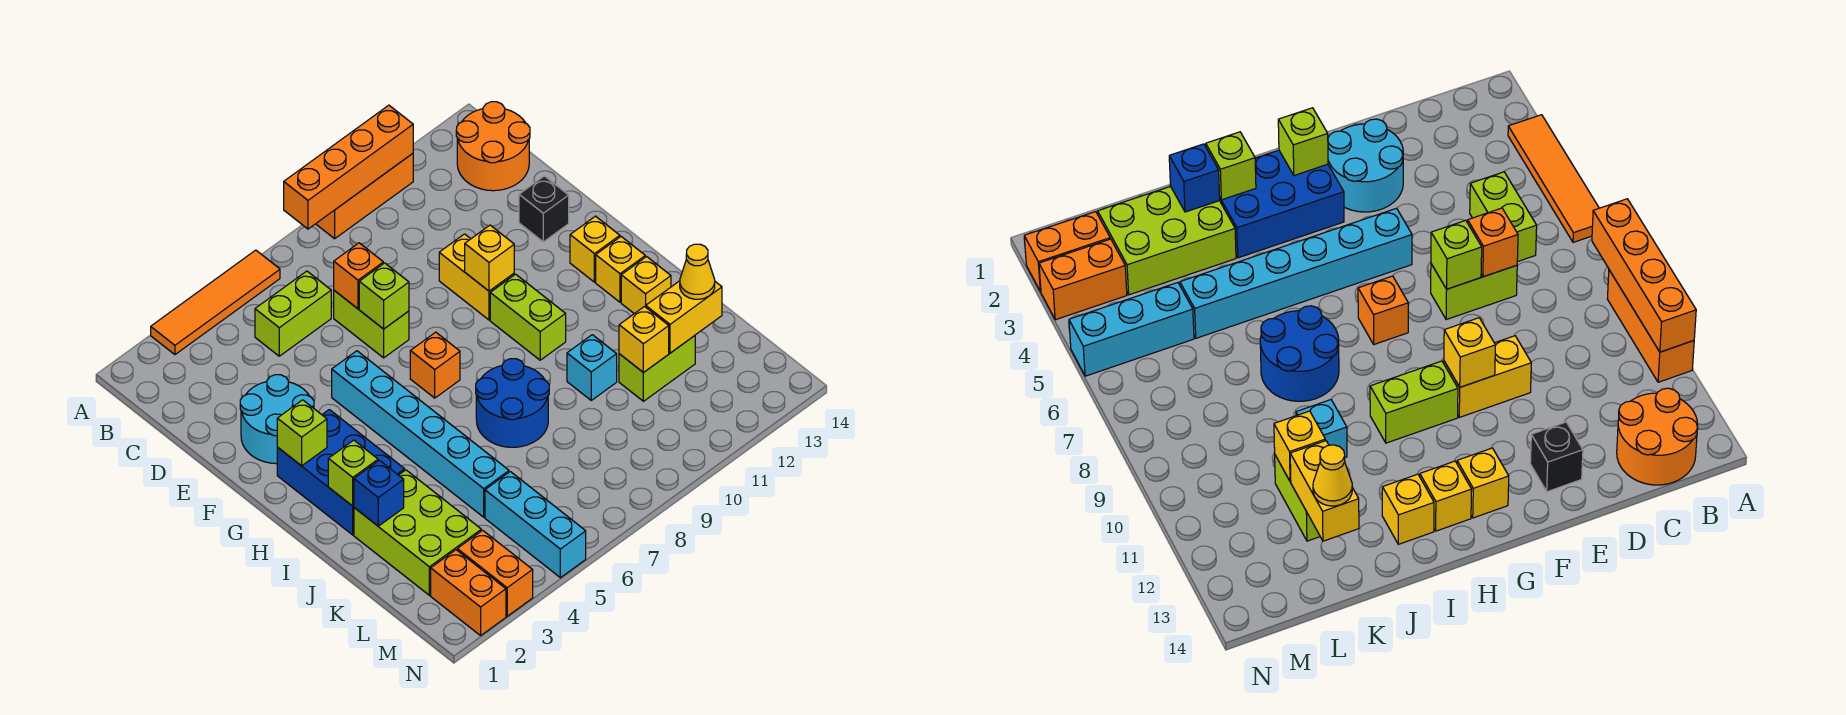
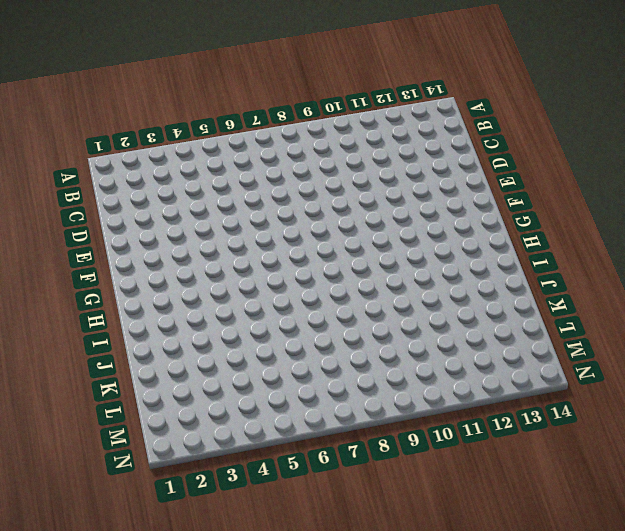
none -> orange 1x4 tile [151,250,280,355]
none -> orange 1x3 brick [316,154,413,239]
none -> orange 2x2 round brick [456,102,530,191]
none -> lime 1x2 brick [255,271,331,356]

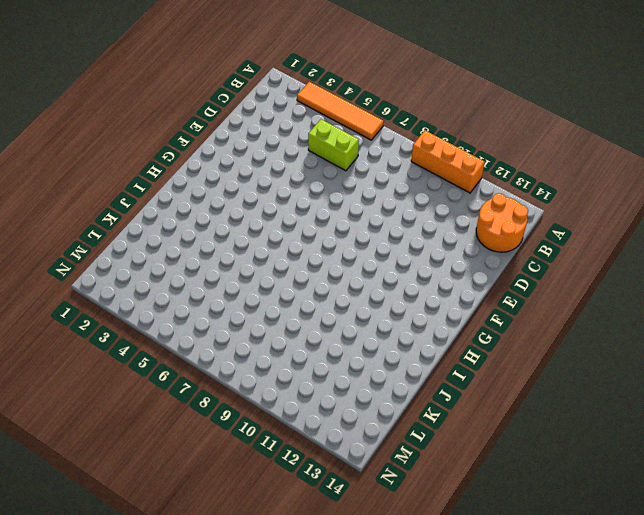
none -> lime 1x2 brick [334,290,409,358]
none -> cyan 2x2 round brick [240,375,314,464]
none -> yellow 1x2 brick [439,234,514,320]
none -> black 1x1 brick [519,176,569,242]

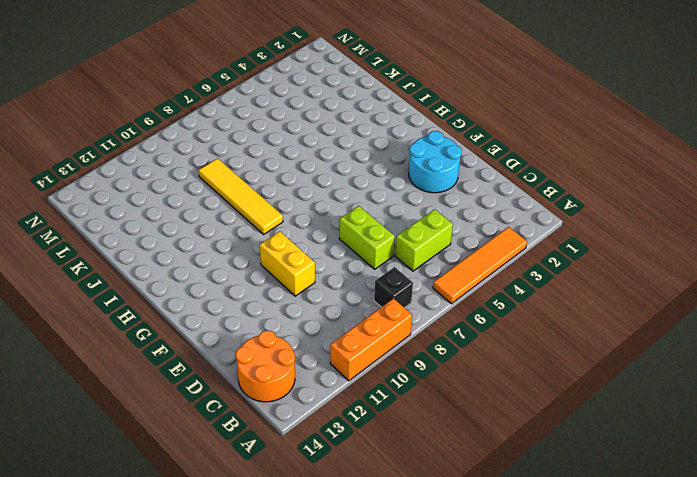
black 1x1 brick [374,267,413,308] -> black 1x1 brick moved to [519,176,569,242]
yellow 1x4 tile [198,158,283,234] -> none
none -> cyan 1x6 brick [332,351,509,517]
none -> blue 2x3 brick [277,410,405,535]
none -> orange 1x1 brick [410,332,460,398]
none -> lime 1x2 brick [490,274,566,360]

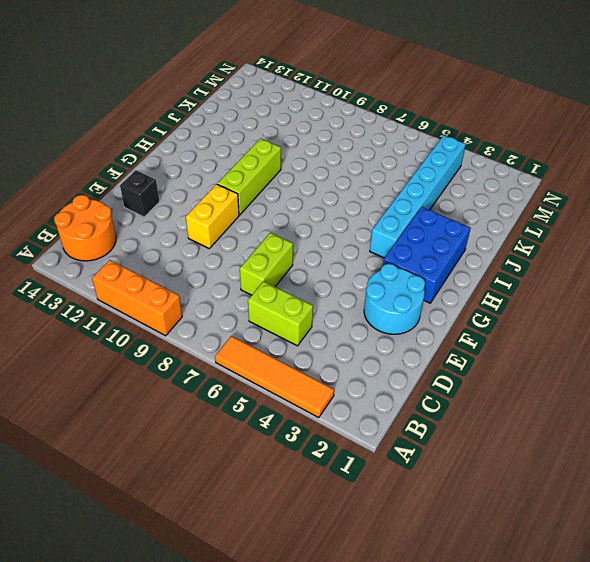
lime 1x3 brick [217,139,281,215] -> lime 1x2 brick [490,274,566,360]
cyan 1x6 brick [370,135,466,258] -> cyan 1x6 brick moved to [332,351,509,517]
none -> orange 1x1 brick [410,332,460,398]
none -> yellow 1x1 brick [570,216,620,282]
none -> yellow 1x1 brick [596,237,645,302]
none -> blue 2x2 round brick [476,359,549,447]

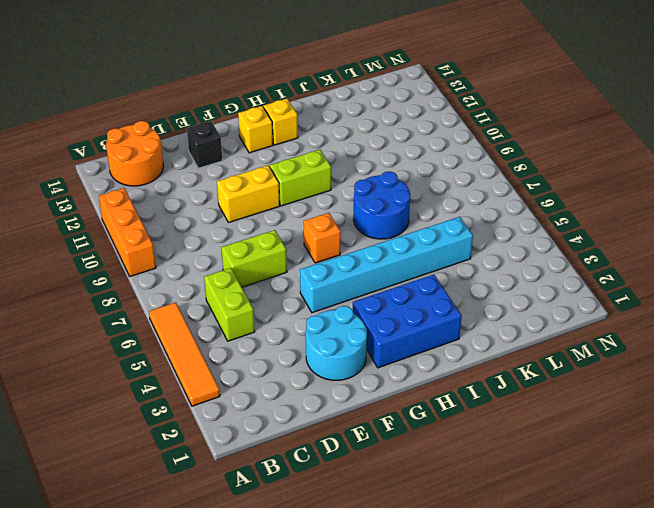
none -> yellow 1x1 brick [621,257,671,314]
none -> lime 2x3 brick [354,470,481,595]
none -> cyan 1x1 brick [567,335,617,400]
none -> lime 1x2 brick [619,336,695,401]

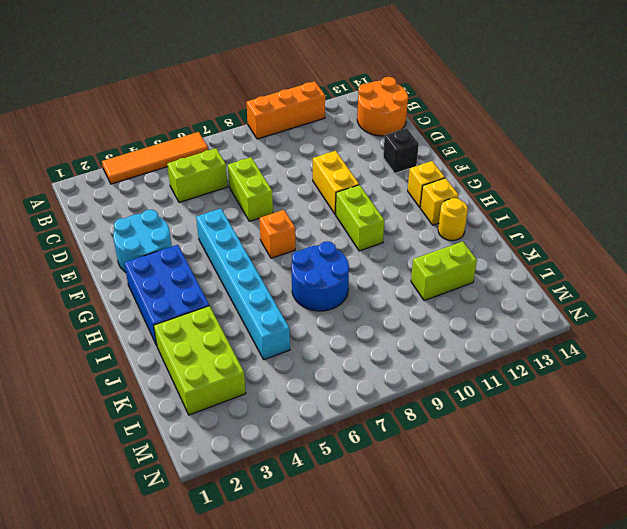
yellow 1x1 round brick [438,198,468,241] -> yellow 1x1 brick [621,257,671,314]
none -> cyan 1x1 brick [567,335,617,400]
none -> cyan 1x3 brick [485,472,586,578]
none -> orange 1x2 brick [431,550,506,636]
none -> orange 1x2 brick [457,530,533,616]

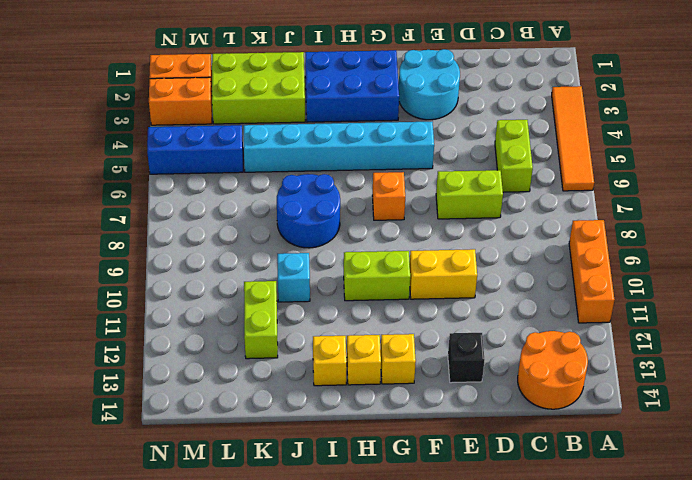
blue 1x3 brick [147,125,243,174] -> cyan 1x3 brick [485,472,586,578]
none -> orange 1x4 brick [284,105,413,229]
none -> orange 1x1 brick [334,243,383,309]
none -> lime 1x1 brick [359,263,409,329]
none -> yellow 1x1 brick [465,225,514,291]

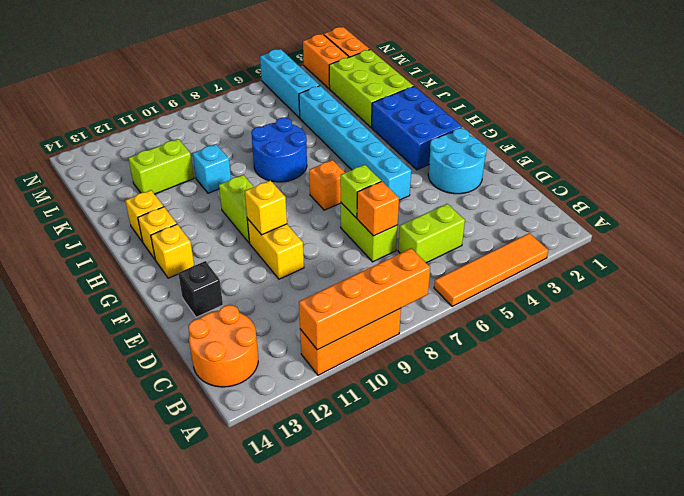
none -> lime 1x1 brick [277,400,327,466]
none -> lime 1x1 brick [328,440,378,506]
none -> blue 1x1 brick [354,460,404,526]
none -> yellow 1x1 brick [619,307,669,373]

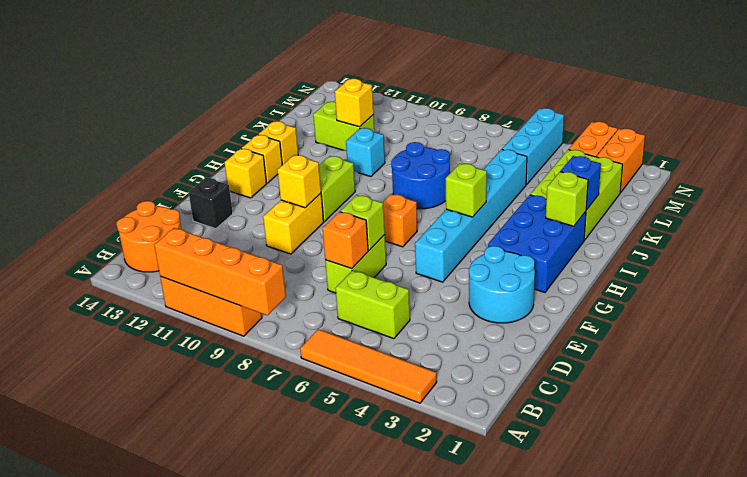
lime 1x1 brick [446,163,487,217] -> lime 1x1 brick moved to [277,400,327,466]
none -> yellow 1x2 brick [646,281,722,353]
none -> yellow 1x1 cone [680,244,715,299]

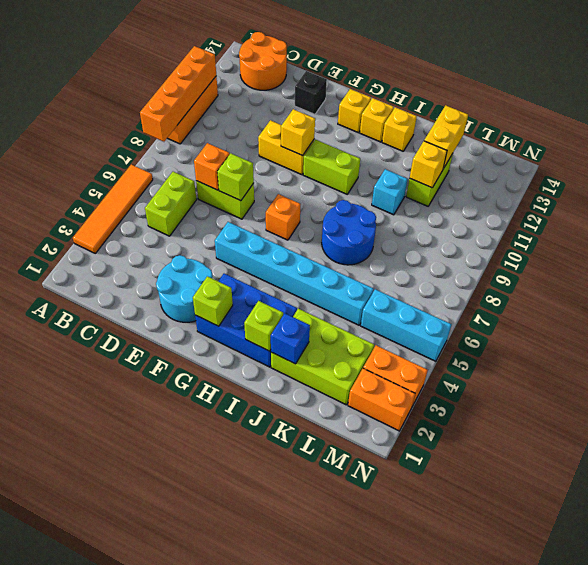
none -> yellow 1x1 cone [680,244,715,299]

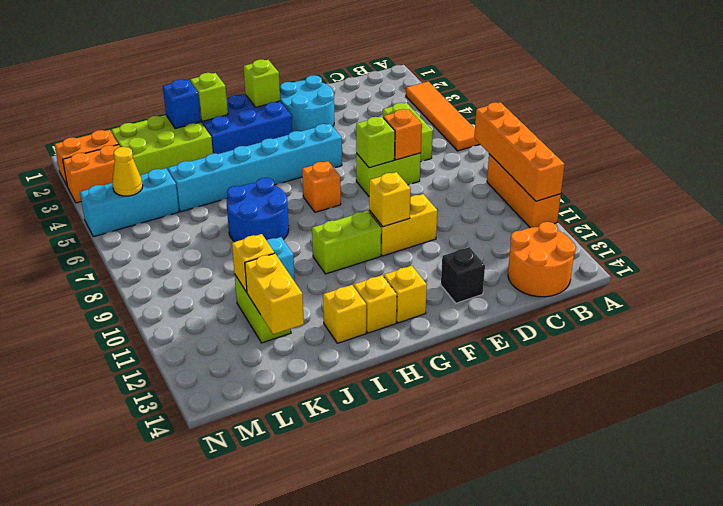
yellow 1x1 cone [112,147,143,196] -> yellow 1x1 cone moved to [680,244,715,299]

